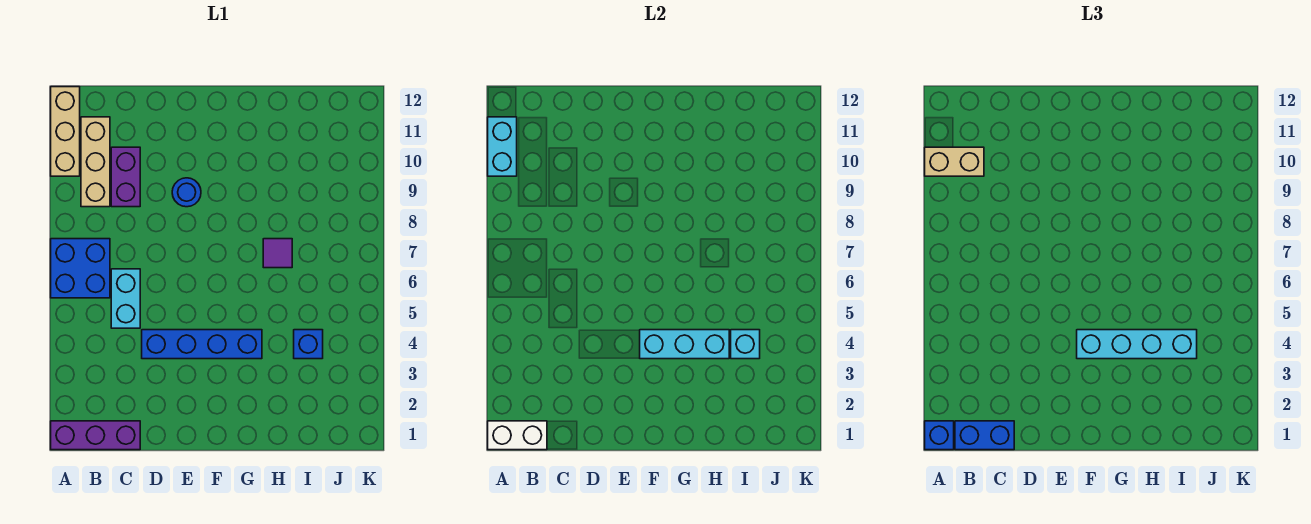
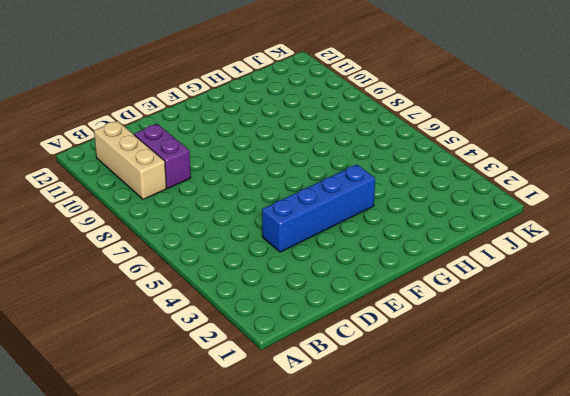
none -> purple 1x3 brick [51,421,140,450]
none -> blue 2x2 brick [51,239,110,298]
none -> tan 1x3 brick [51,87,80,176]

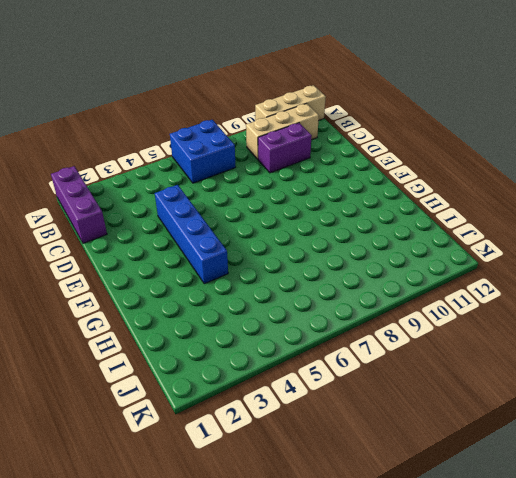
none -> cyan 1x2 brick [111,269,140,328]
none -> blue 1x1 round brick [172,178,201,207]
none -> purple 1x1 tile [263,239,292,268]

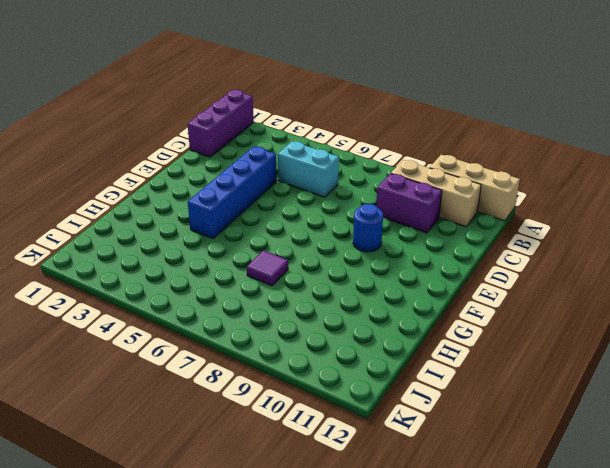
none -> blue 2x2 brick [51,239,110,298]
none -> blue 1x1 brick [294,330,323,359]
none -> white 1x2 brick [488,421,547,450]

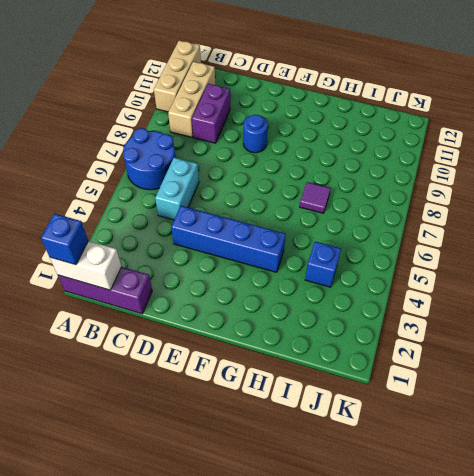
blue 2x2 round brick [123,128,175,190] -> blue 2x2 brick [51,239,110,298]
none -> cyan 1x2 brick [488,117,517,176]
none -> cyan 1x3 brick [640,330,729,359]
none -> cyan 1x1 brick [731,330,760,359]

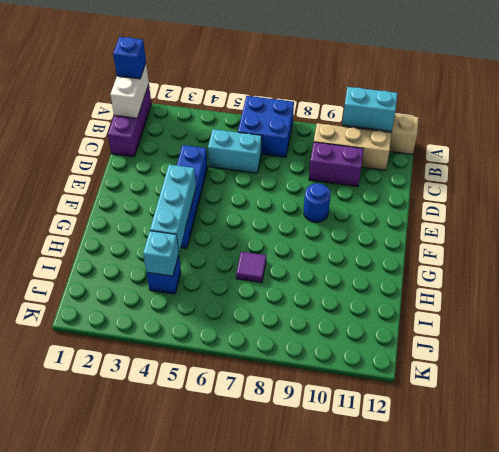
none -> tan 1x2 brick [925,147,984,176]
none -> blue 1x2 brick [955,421,1014,450]
none -> cyan 1x4 brick [1077,330,1197,359]

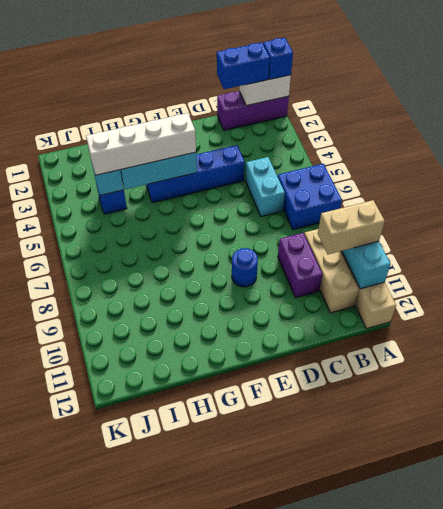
white 1x4 brick [86,113,196,175] -> cyan 1x4 brick [1077,330,1197,359]
none -> purple 1x1 tile [263,239,292,268]

